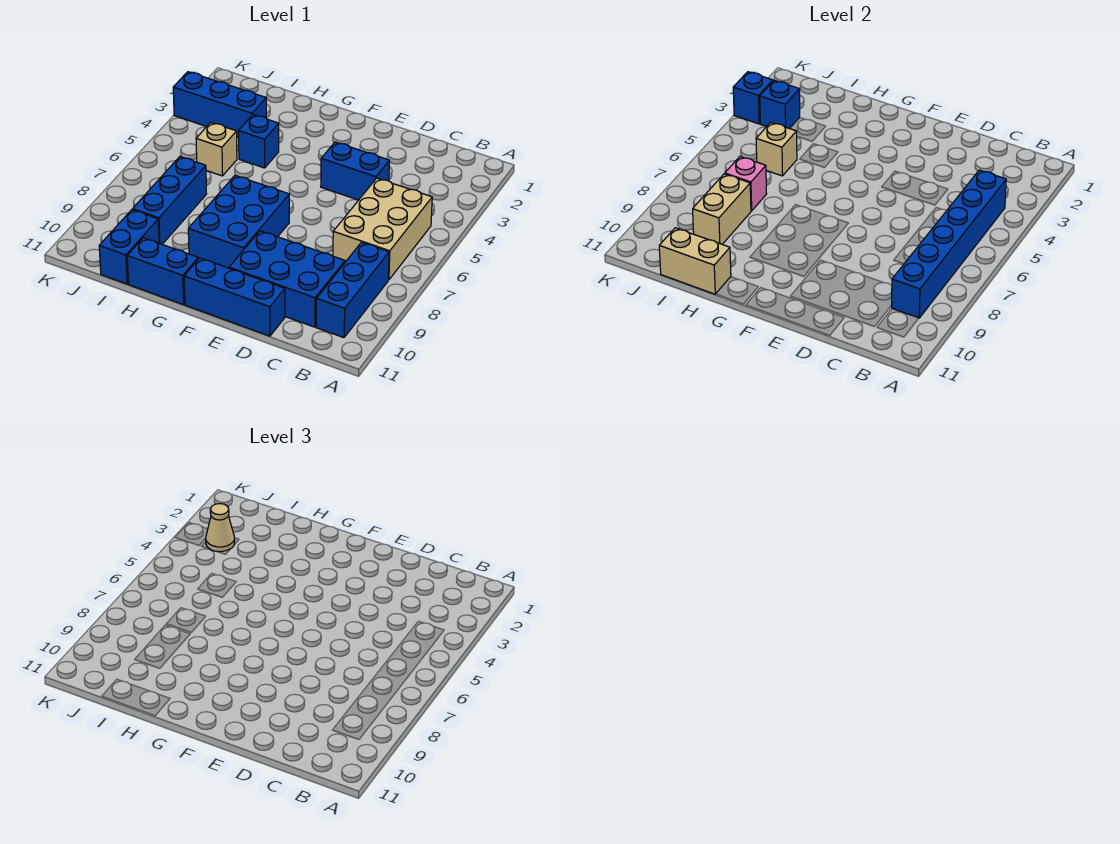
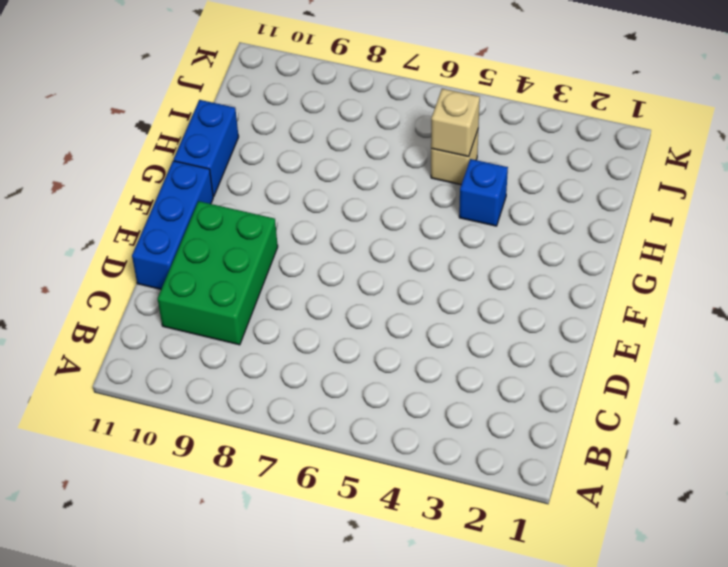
green 2x3 brick [158,201,278,345] -> blue 2x3 brick [229,231,345,327]
none -> tan 2x3 brick [333,178,432,280]
none -> blue 1x3 brick [316,242,389,338]
none -> blue 1x2 brick [321,142,390,200]

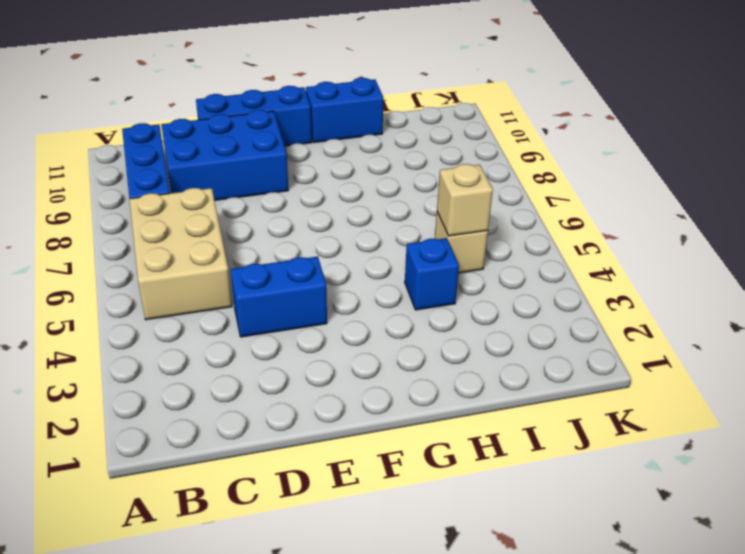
none -> blue 2x3 brick [188,175,289,268]
none -> blue 1x3 brick [173,72,266,137]
none -> blue 1x3 brick [133,157,207,244]

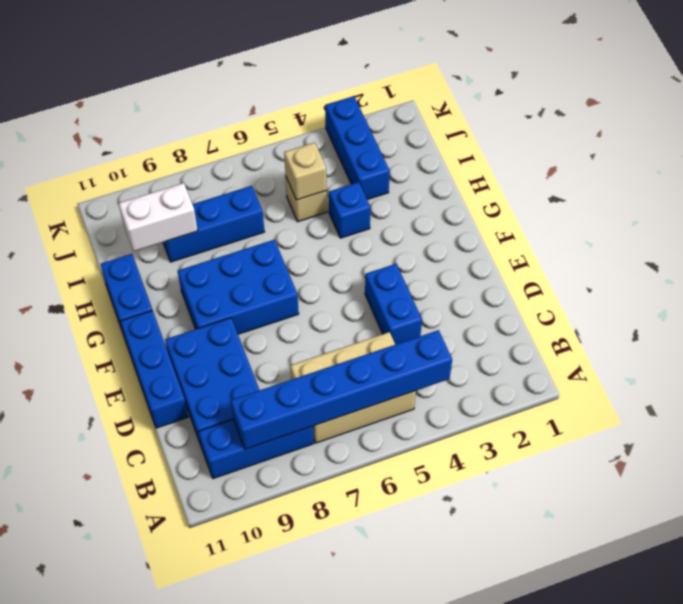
white 1x2 brick [119,183,198,251] -> tan 1x2 brick [693,174,751,244]
none -> blue 1x2 brick [99,210,159,284]
none -> tan 1x2 brick [659,228,731,294]
none -> pink 1x1 brick [725,157,767,211]

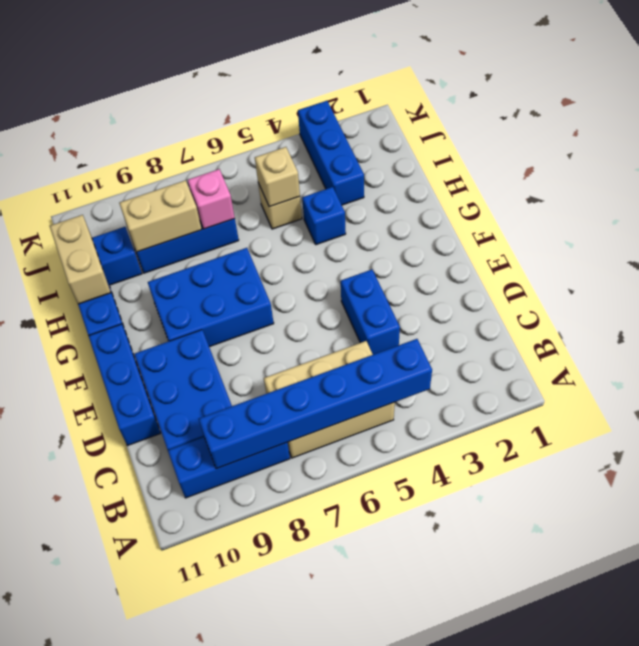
none -> blue 1x1 brick [760,80,800,129]
none -> blue 1x1 brick [733,72,773,124]
none -> tan 1x1 cone [205,504,235,552]

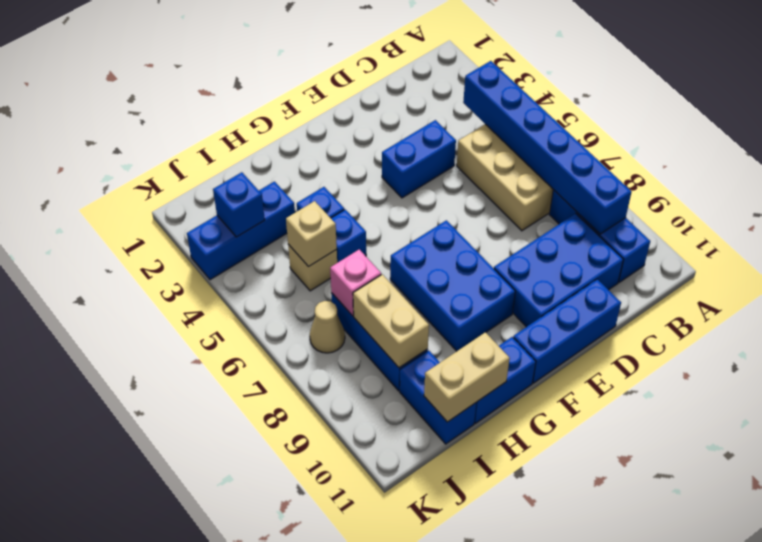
blue 1x1 brick [331,210,366,263] -> blue 1x1 brick moved to [733,72,773,124]
tan 1x1 cone [310,301,345,353] -> tan 1x1 cone moved to [205,504,235,552]

